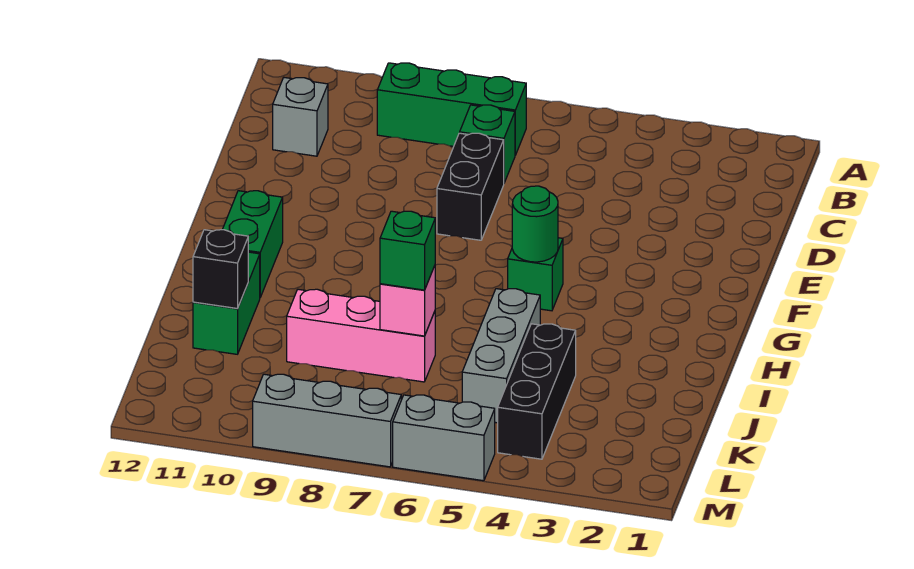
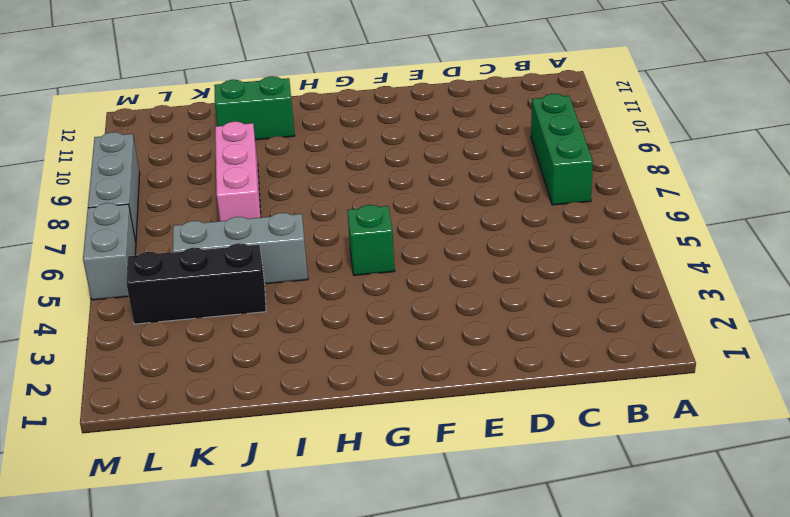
none -> green 1x1 brick [460,105,515,183]
none -> grey 1x1 brick [273,78,328,156]
none -> black 1x2 brick [437,133,504,240]

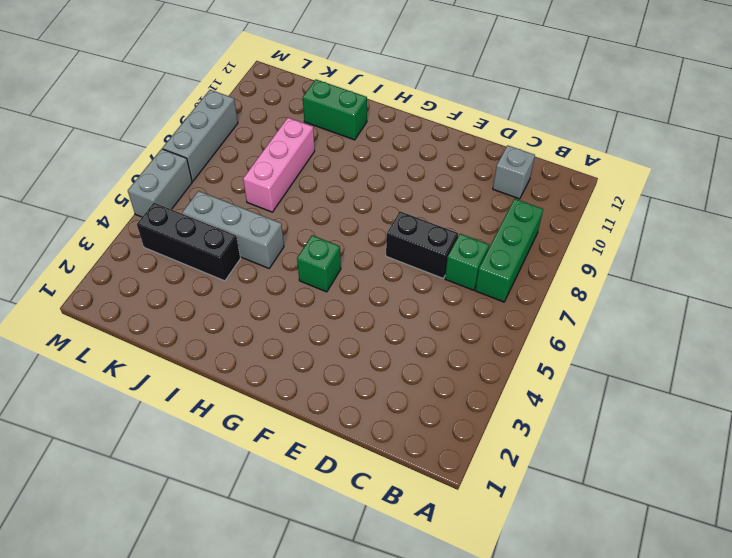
none -> green 1x2 brick [222,191,283,297]
none -> green 1x1 round brick [512,186,558,262]
none -> pink 1x1 brick [380,266,435,336]

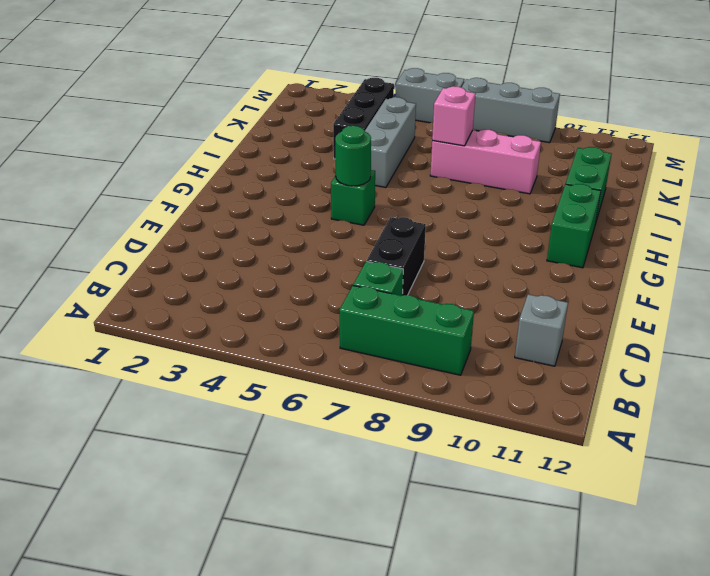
none -> black 1x1 brick [193,230,248,309]
none -> green 1x1 brick [380,211,435,290]

